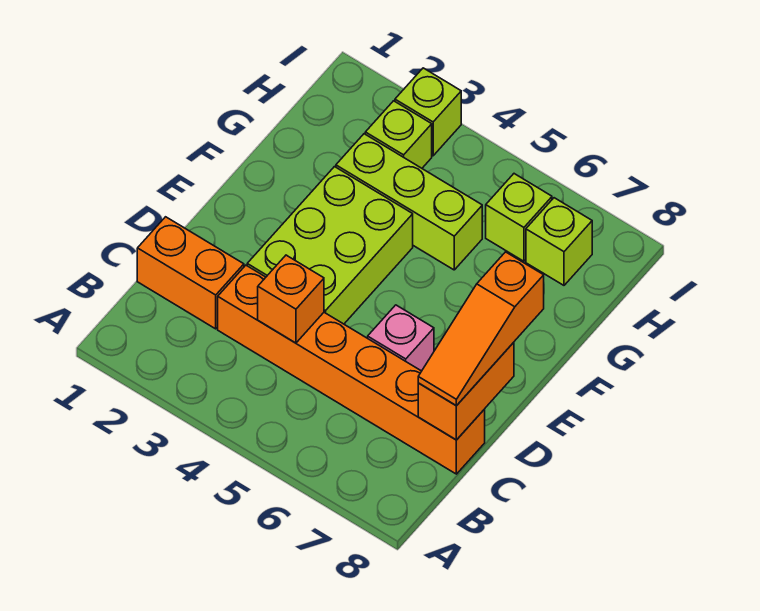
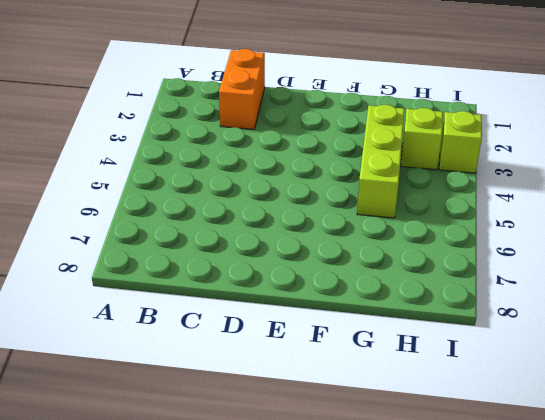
none -> orange 1x6 brick [218,265,485,474]
none -> lime 2x3 brick [247,167,413,324]
none -> pink 1x1 brick [368,305,434,371]

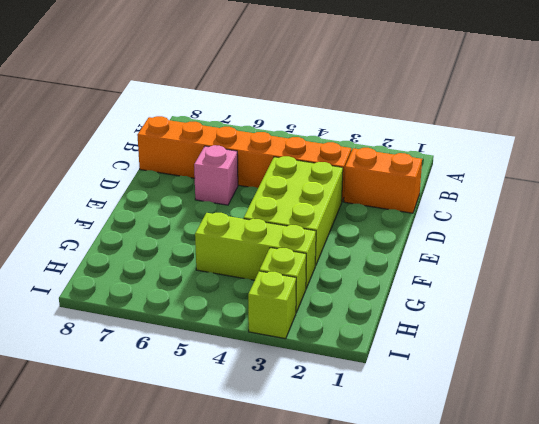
none -> lime 1x1 brick [486,174,552,261]
none -> lime 1x1 brick [526,198,592,285]
none -> orange 1x1 brick [258,255,324,343]

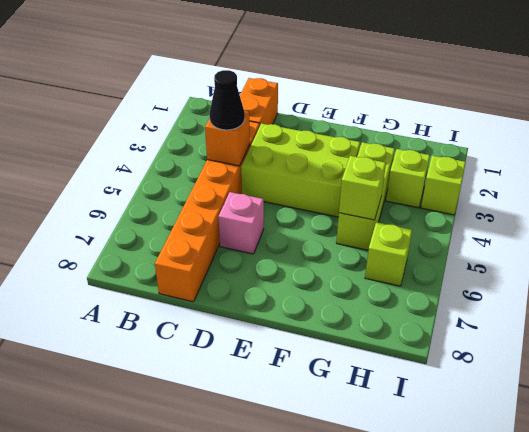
black 1x1 cone [209,70,245,130] -> none
lime 1x1 brick [339,156,386,220] -> lime 1x1 brick moved to [526,198,592,285]
none -> orange 1x2 brick [418,342,514,440]
none -> orange 1x3 slope [418,252,544,406]

